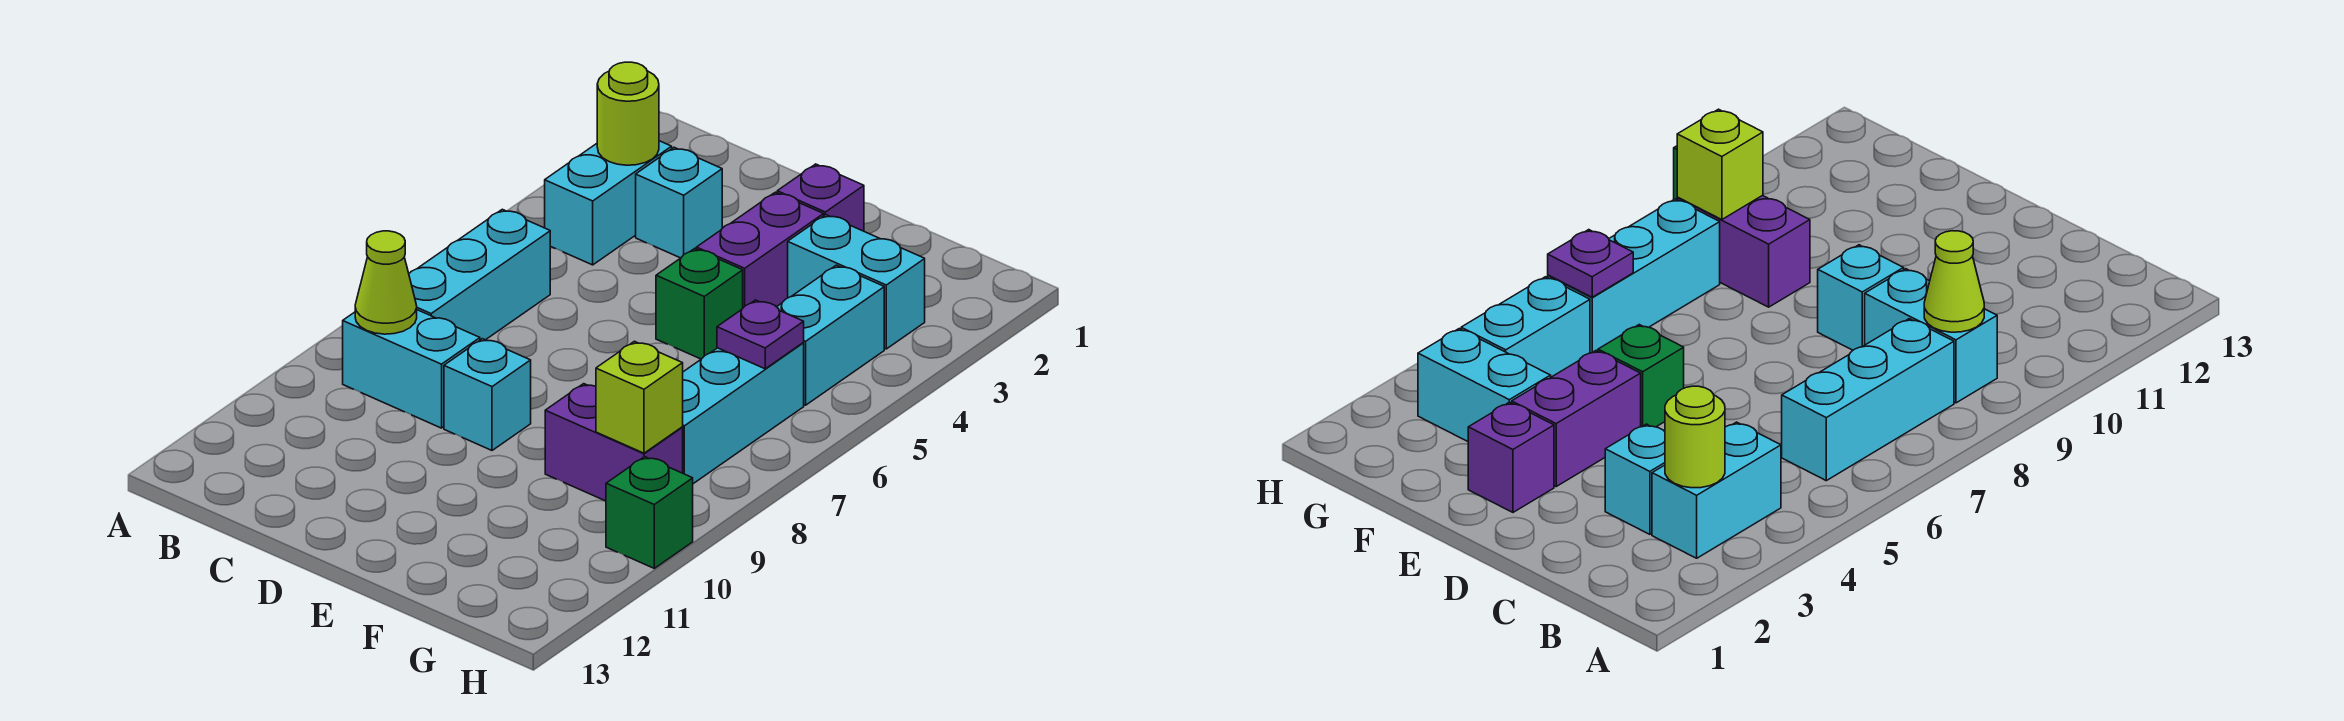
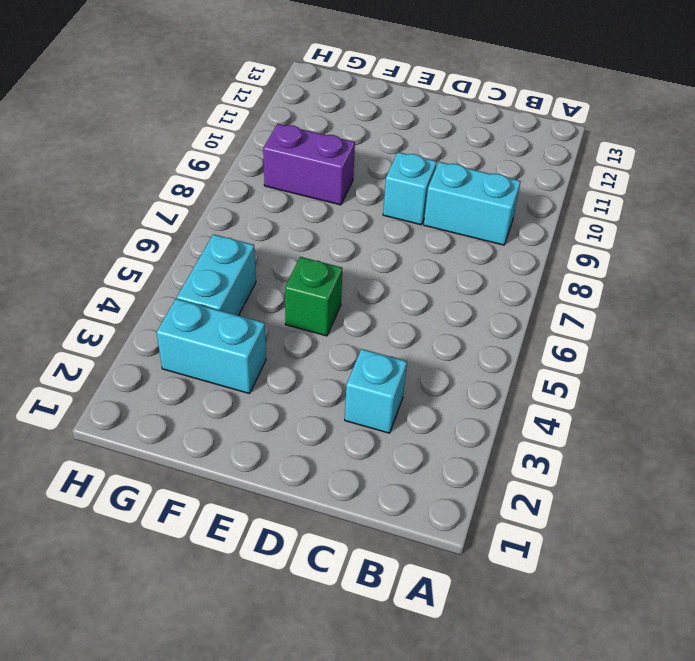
none -> cyan 1x2 brick [545,141,672,265]
none -> cyan 1x3 brick [409,209,550,340]
none -> purple 1x1 brick [777,164,864,231]

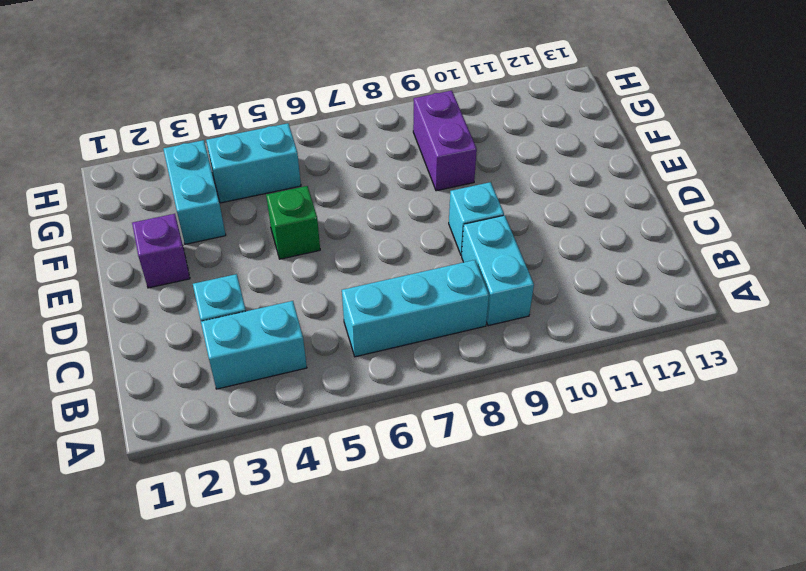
none -> purple 1x2 brick [696,192,824,308]
none -> cyan 1x3 brick [682,343,804,484]
none -> green 1x1 brick [606,457,693,568]

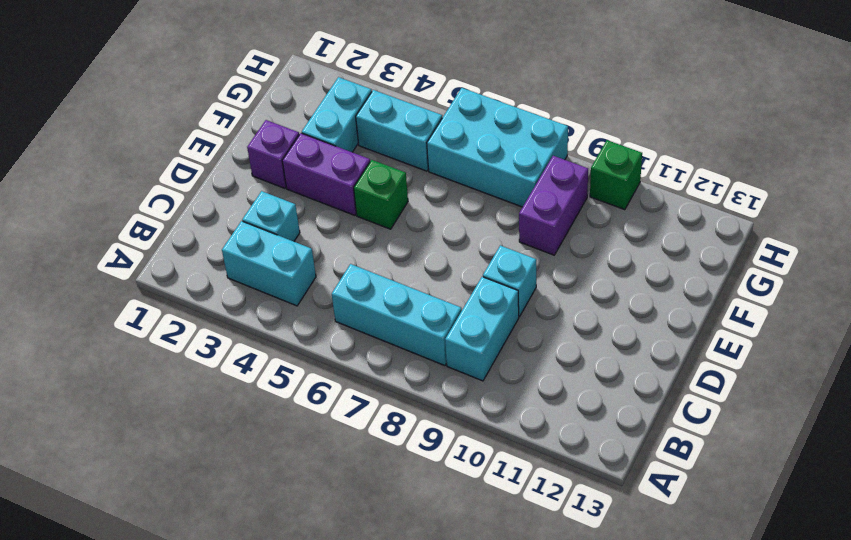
cyan 2x3 brick [427,88,568,207] -> cyan 1x3 brick [682,343,804,484]
none -> lime 1x1 round brick [597,62,659,165]
none -> lime 1x1 cone [355,231,417,334]
none -> purple 1x1 plate [717,300,804,369]

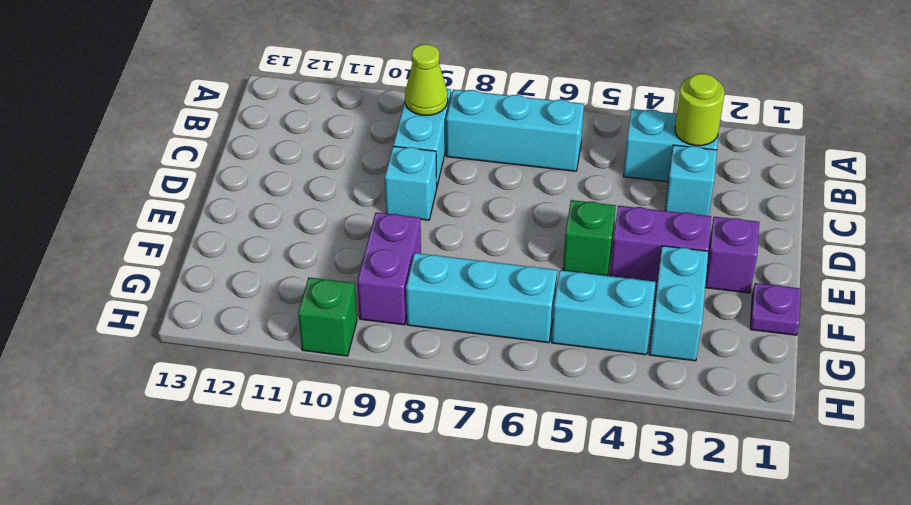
purple 1x1 plate [750,283,801,335] -> purple 1x1 plate moved to [717,300,804,369]
none -> lime 1x1 brick [596,341,683,453]

